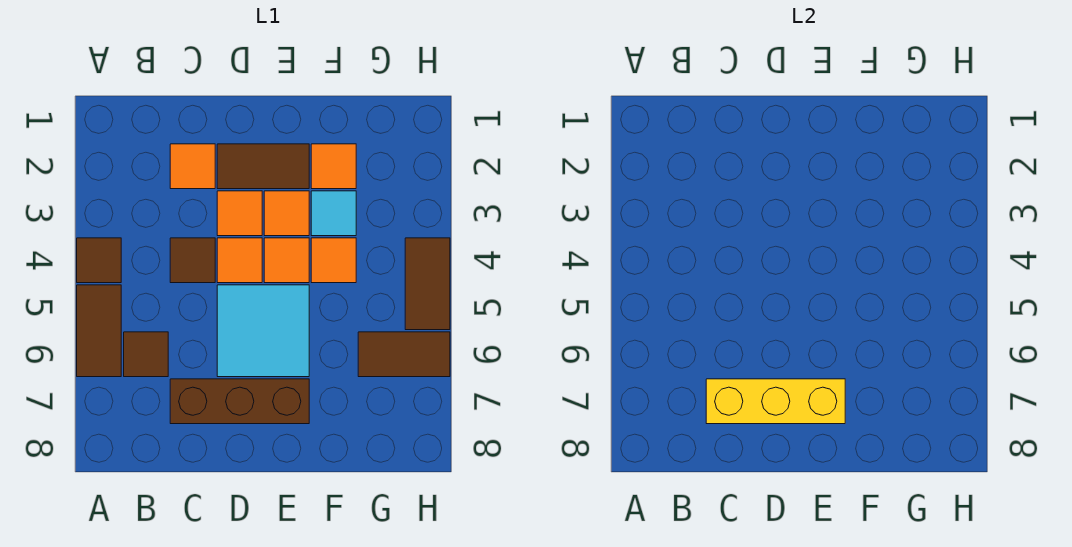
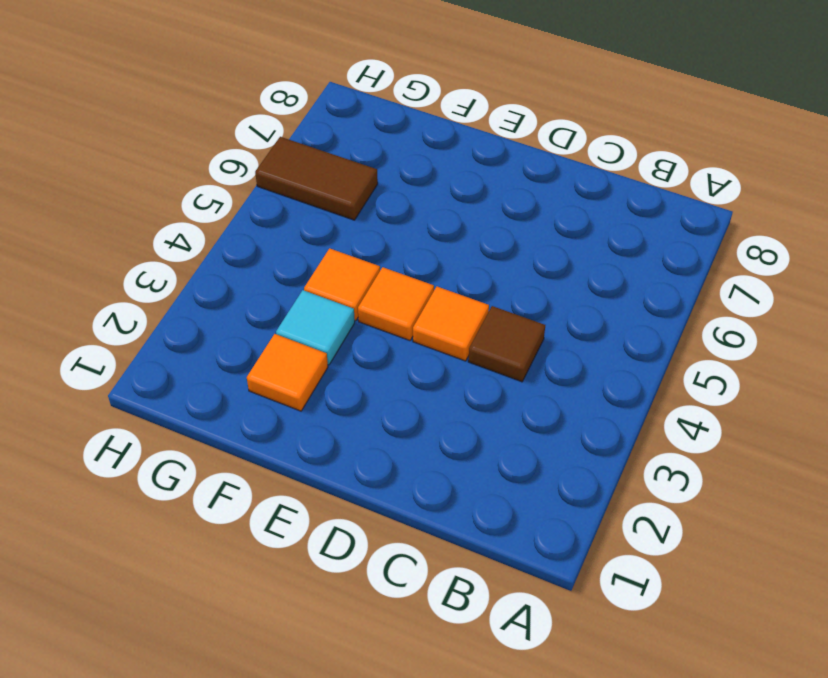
none -> brown 1x1 tile [77,238,121,283]
none -> brown 1x2 tile [77,285,121,377]
none -> brown 1x1 tile [124,332,168,377]

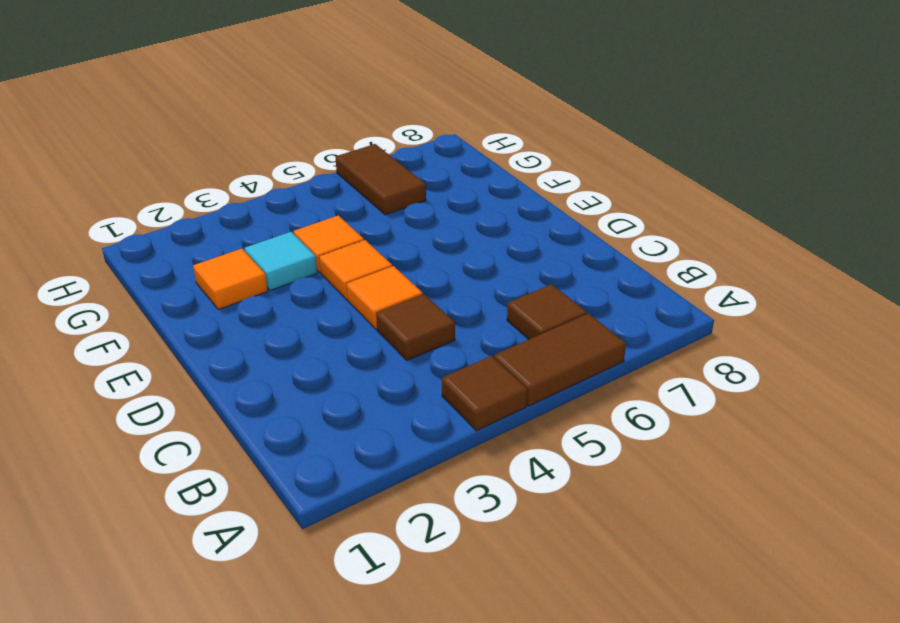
none -> orange 1x1 tile [170,144,215,189]
none -> brown 1x3 brick [170,379,309,424]
none -> brown 1x2 tile [217,144,309,189]

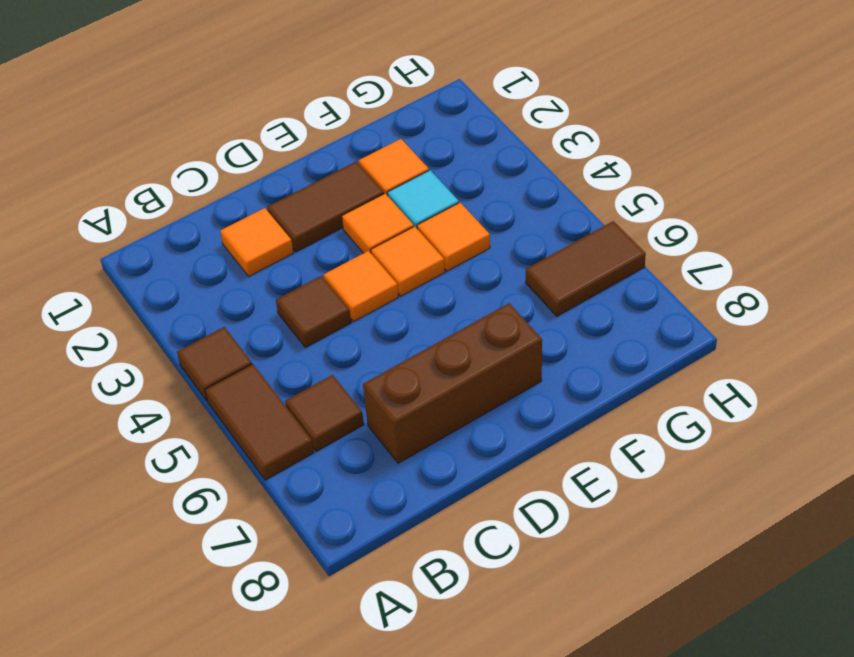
none -> orange 1x1 tile [217,191,262,236]
none -> cyan 2x2 tile [217,285,309,377]
none -> brown 1x2 tile [405,238,450,330]

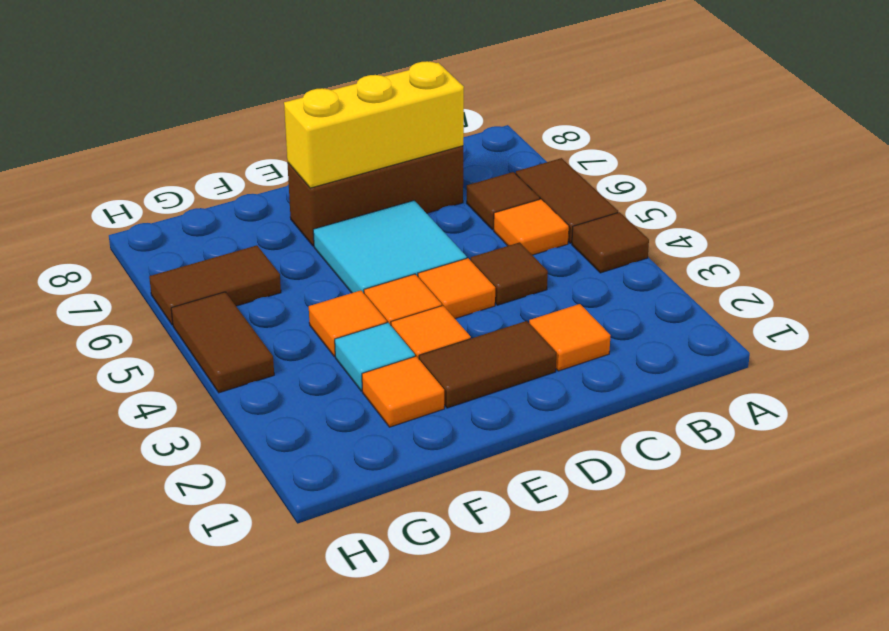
orange 1x1 tile [494,199,569,255] -> orange 1x1 tile moved to [217,191,262,236]

